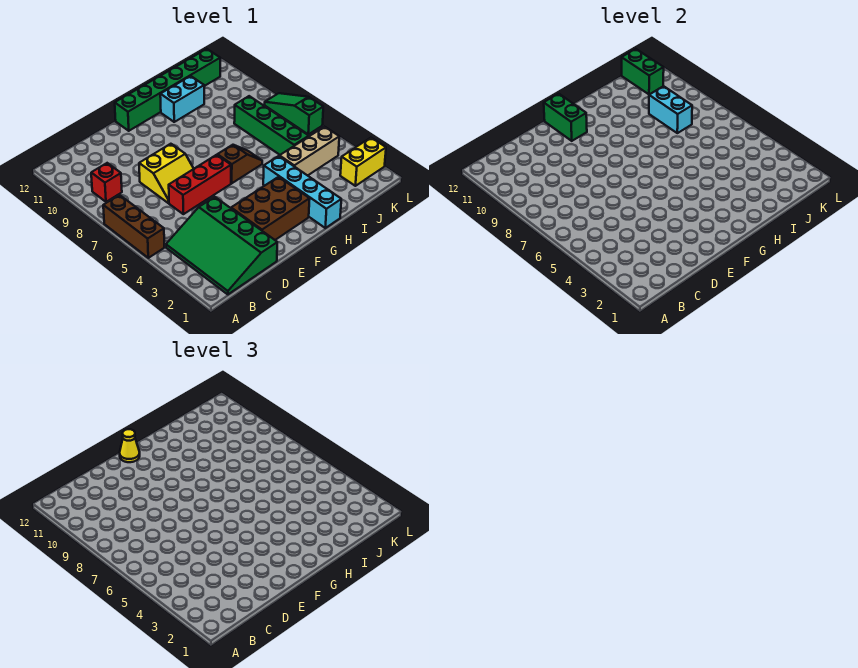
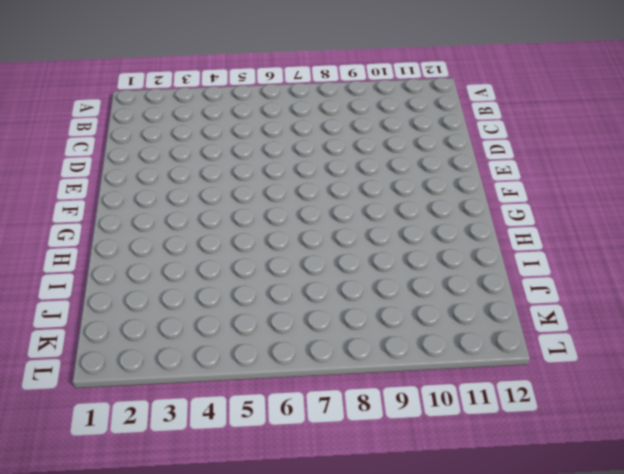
none -> brown 1x3 brick [103,195,164,258]
none -> green 3x4 slope [166,197,277,294]
none -> red 1x1 brick [91,163,122,202]

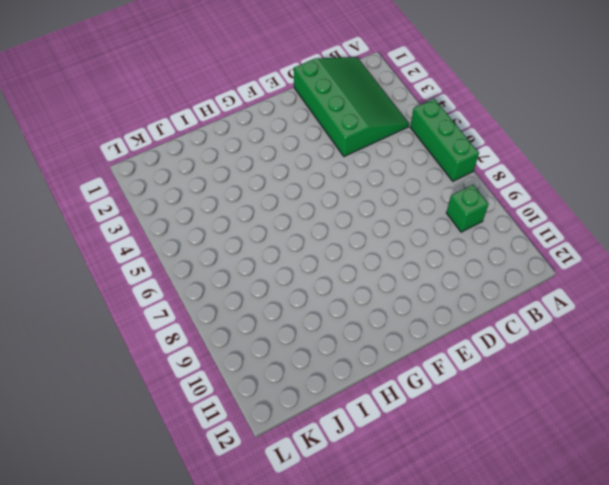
green 1x3 brick [410,99,479,181] -> brown 1x3 brick [103,195,164,258]
green 1x1 brick [447,185,488,232] -> red 1x1 brick [91,163,122,202]
none -> red 1x3 brick [169,155,231,214]
none -> yellow 2x2 slope [139,144,194,203]
none -> brown 2x3 brick [231,177,310,240]

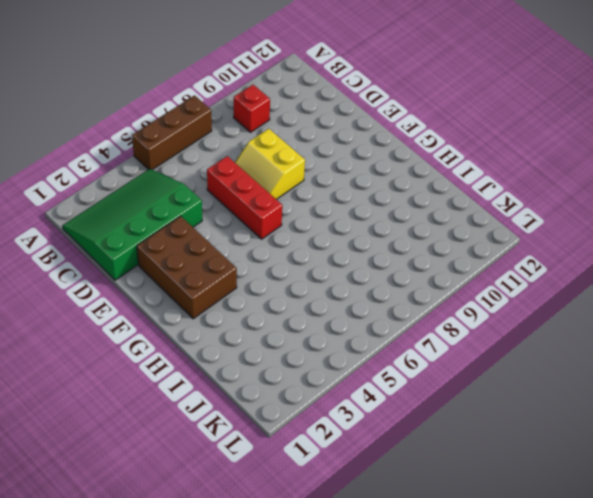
none -> green 1x6 brick [115,49,220,131]
none -> brown 1x2 slope [217,145,262,183]
none -> cyan 1x4 brick [263,156,341,228]

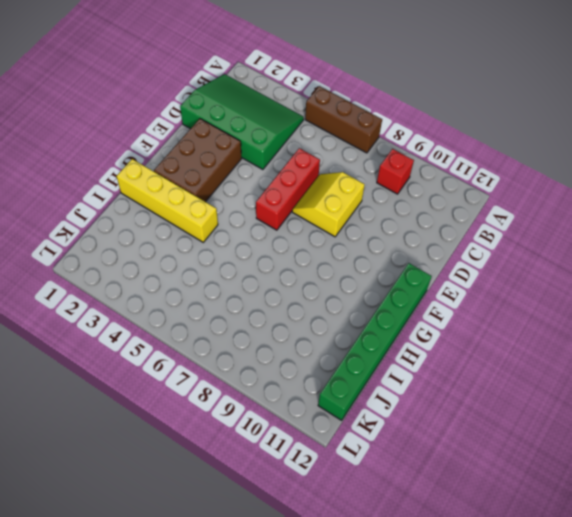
yellow 1x4 brick [117,159,218,242] -> cyan 1x4 brick [263,156,341,228]
none -> brown 1x2 slope [217,145,262,183]
none -> cyan 1x2 brick [160,76,204,122]
none -> tan 1x3 brick [280,127,339,176]

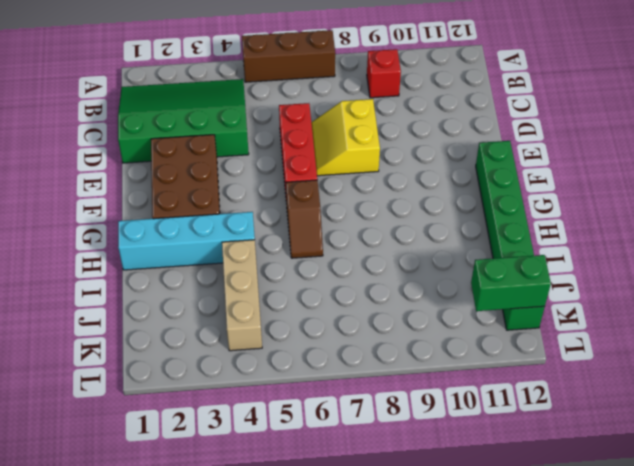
none -> cyan 1x2 brick [160,76,204,122]
none -> green 1x4 brick [234,96,309,155]
none -> yellow 1x2 brick [340,138,386,186]

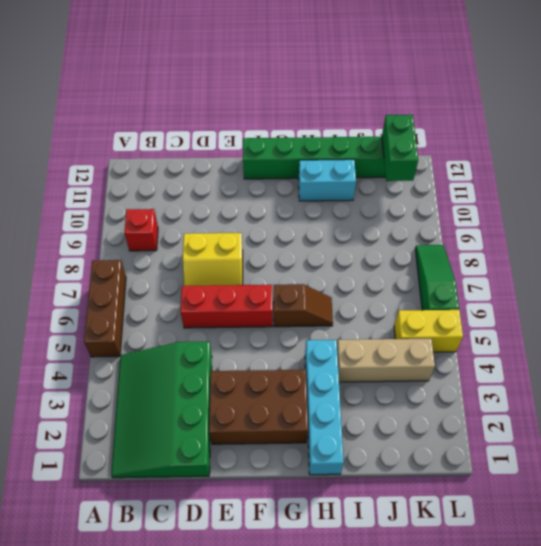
yellow 1x2 brick [394,310,463,352] -> yellow 1x2 brick moved to [340,138,386,186]
none -> green 1x4 brick [234,96,309,155]
none -> green 1x2 brick [544,94,587,141]
none -> cyan 1x2 brick [649,86,692,133]

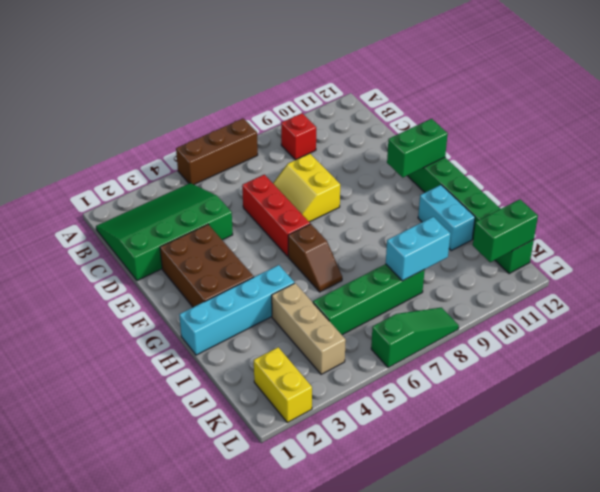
none -> yellow 1x1 cone [120,429,140,462]

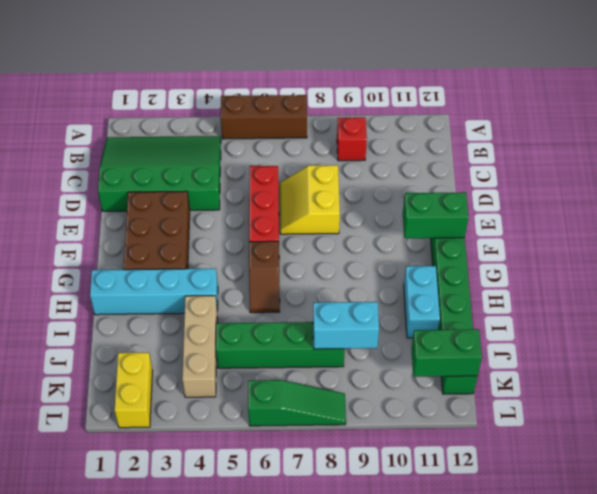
none -> yellow 1x1 cone [120,429,140,462]

